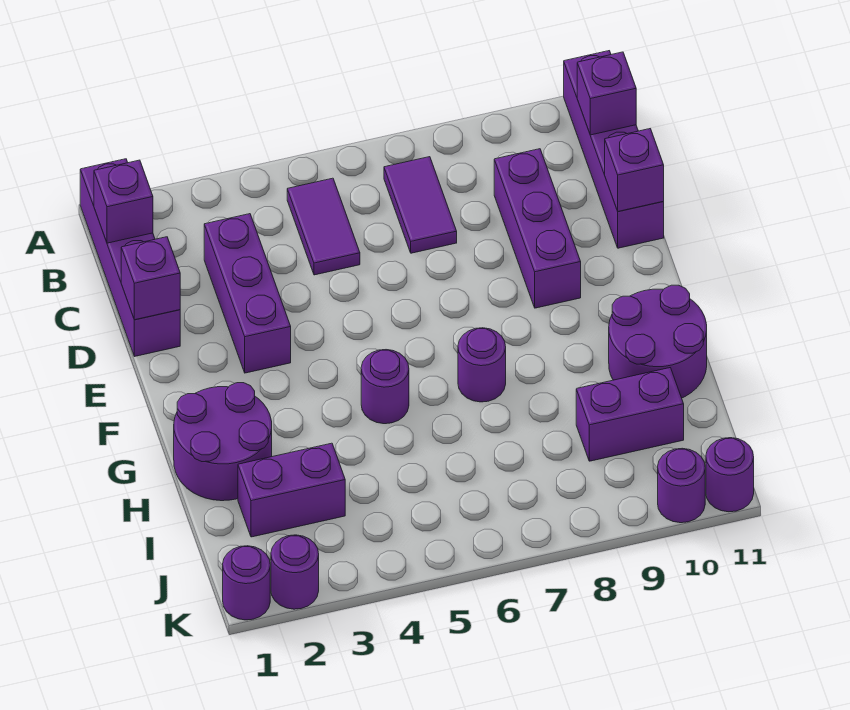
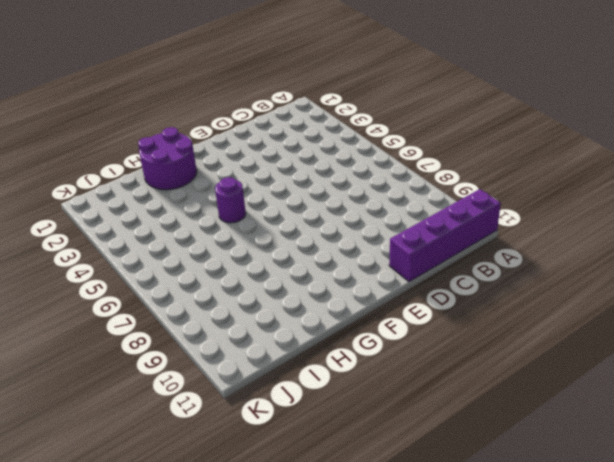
none -> purple 1x4 brick [80,159,180,357]
none -> purple 1x2 tile [287,178,360,275]
none -> purple 1x2 tile [384,157,457,253]

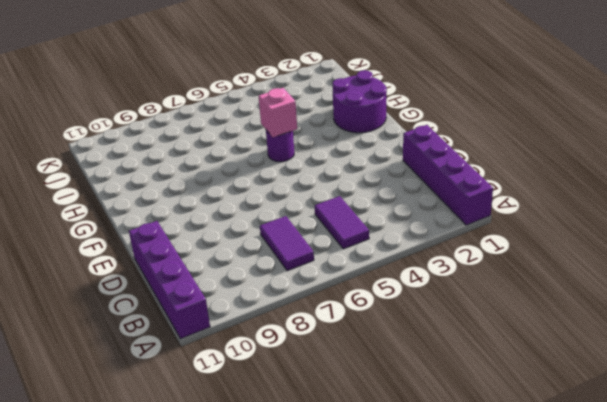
pink 1x1 brick [259,88,297,137] -> none
none -> purple 1x3 brick [204,214,291,373]
none -> purple 1x3 brick [494,149,581,308]
none -> purple 1x1 round brick [458,328,506,402]

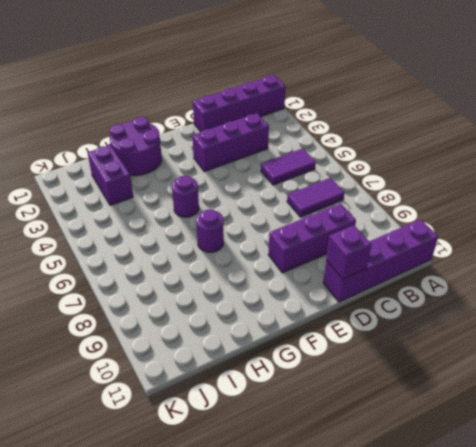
none -> purple 2x2 round brick [609,285,707,398]
none -> purple 1x2 brick [576,368,684,461]
none -> purple 1x1 round brick [223,546,270,620]

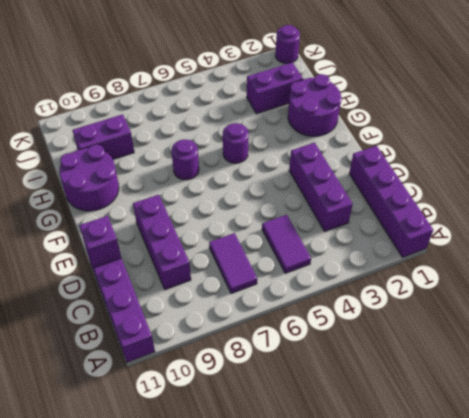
none -> purple 1x1 round brick [271,535,319,609]
none -> purple 1x1 round brick [658,448,705,523]
none -> purple 1x1 round brick [706,438,754,512]

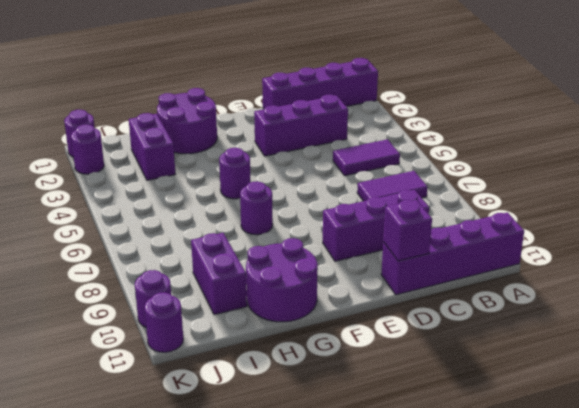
none -> purple 1x1 brick [94,160,153,243]
none -> purple 1x1 brick [577,52,636,135]
none -> purple 1x1 brick [121,237,180,320]

